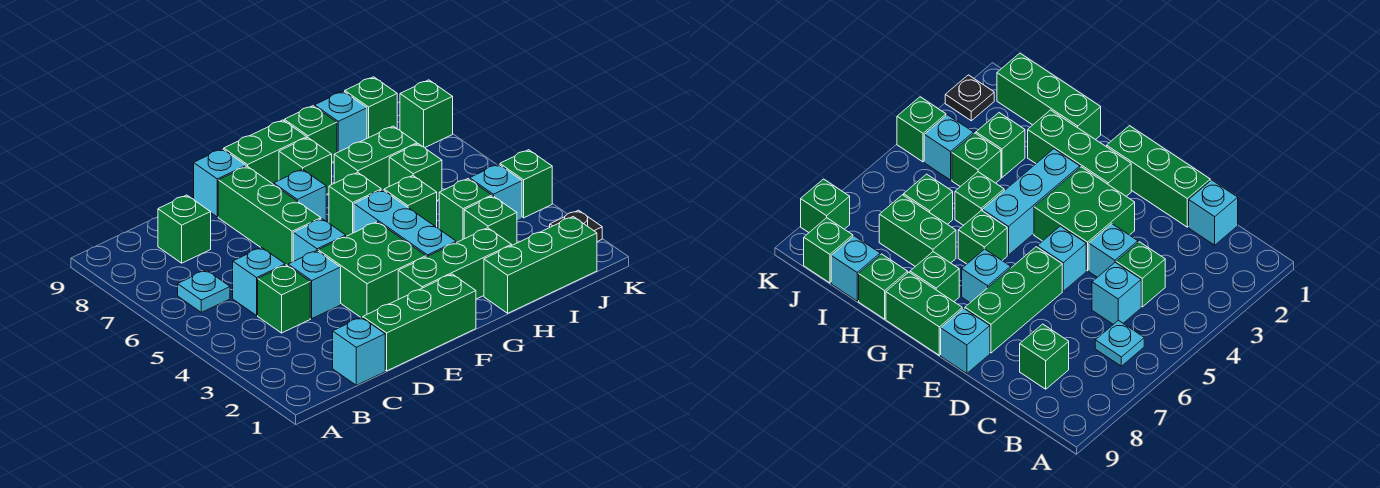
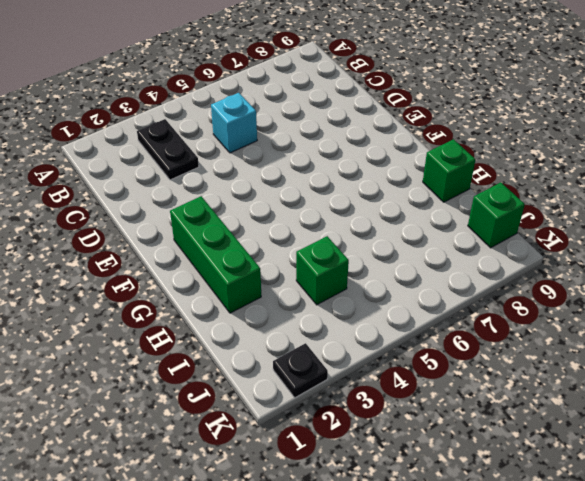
black 1x2 plate [137,119,199,180] -> none
none -> cyan 1x1 plate [178,270,230,312]
none -> cyan 1x1 brick [333,317,385,385]
none -> green 1x1 brick [258,265,310,333]
none -> green 1x1 brick [158,195,211,263]

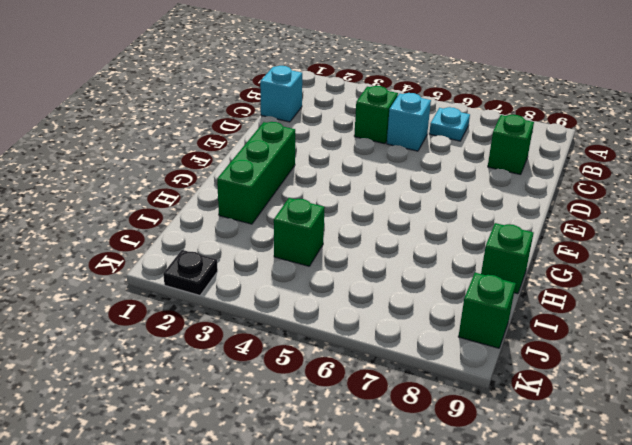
none -> green 1x3 brick [363,274,476,371]
none -> cyan 1x1 brick [288,251,341,318]
none -> green 2x2 brick [318,222,426,318]
none -> cyan 1x1 brick [293,219,346,261]

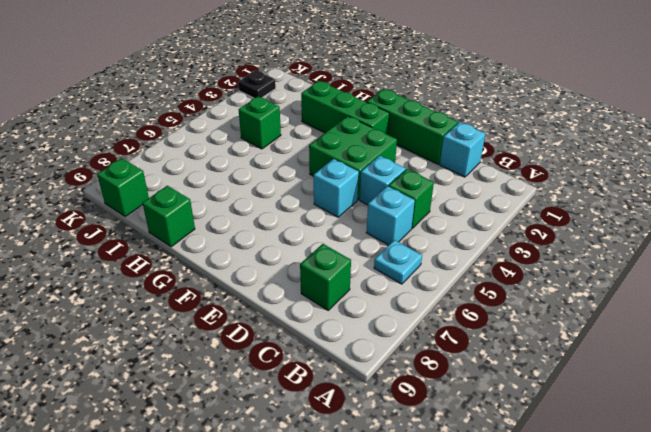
none -> green 1x3 brick [218,166,321,265]
none -> cyan 1x1 brick [194,149,246,217]
none -> cyan 1x1 brick [274,169,326,221]
none -> green 1x2 brick [224,120,307,184]

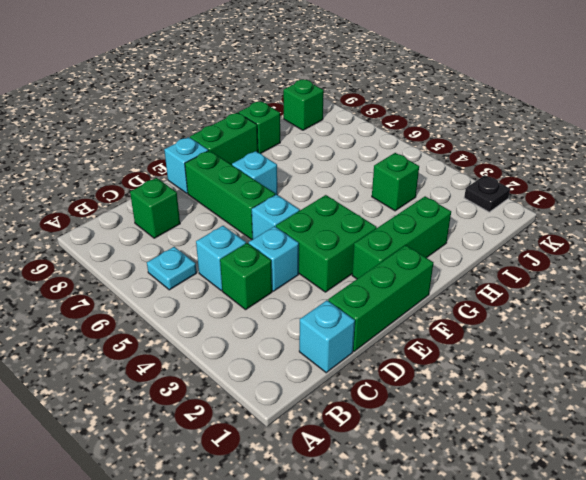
none -> cyan 1x3 brick [354,190,456,257]
none -> green 1x1 brick [329,172,381,236]
none -> green 1x1 brick [279,138,332,194]
none -> green 1x3 brick [484,217,597,313]

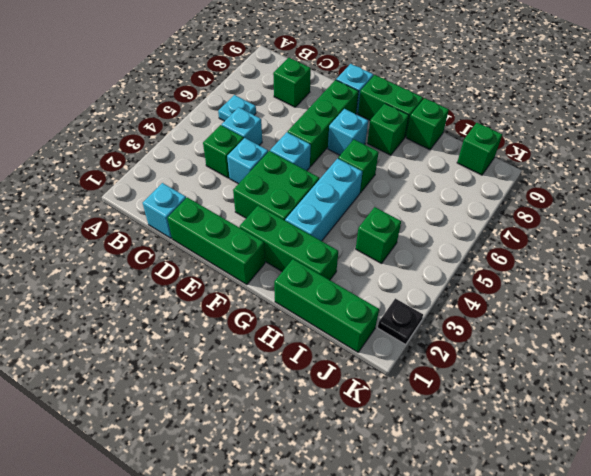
none -> green 1x1 brick [384,176,437,227]
none -> green 1x2 brick [334,126,417,190]
none -> green 1x1 brick [464,196,517,245]
none -> green 1x1 brick [389,144,442,200]

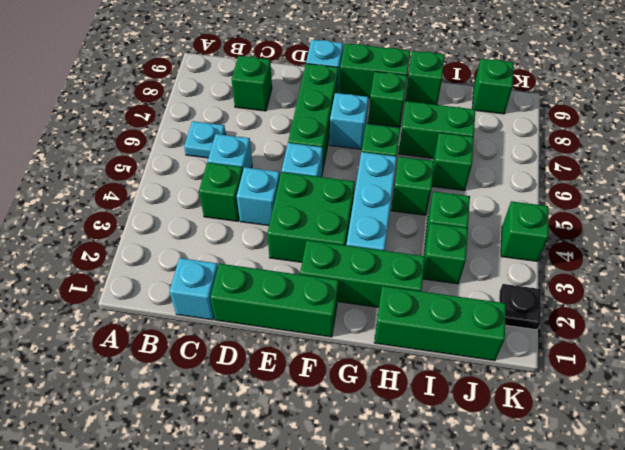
none -> cyan 1x1 brick [315,91,367,153]
none -> cyan 1x1 brick [470,164,522,221]
none -> green 1x1 brick [400,80,453,147]

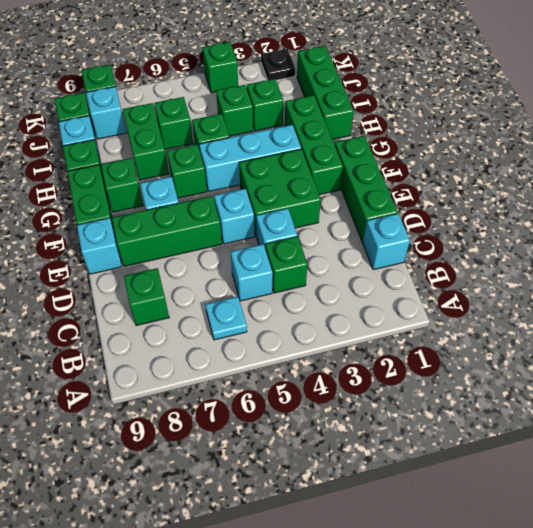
cyan 1x1 brick [86,87,126,139] -> cyan 1x1 brick moved to [470,164,522,221]

